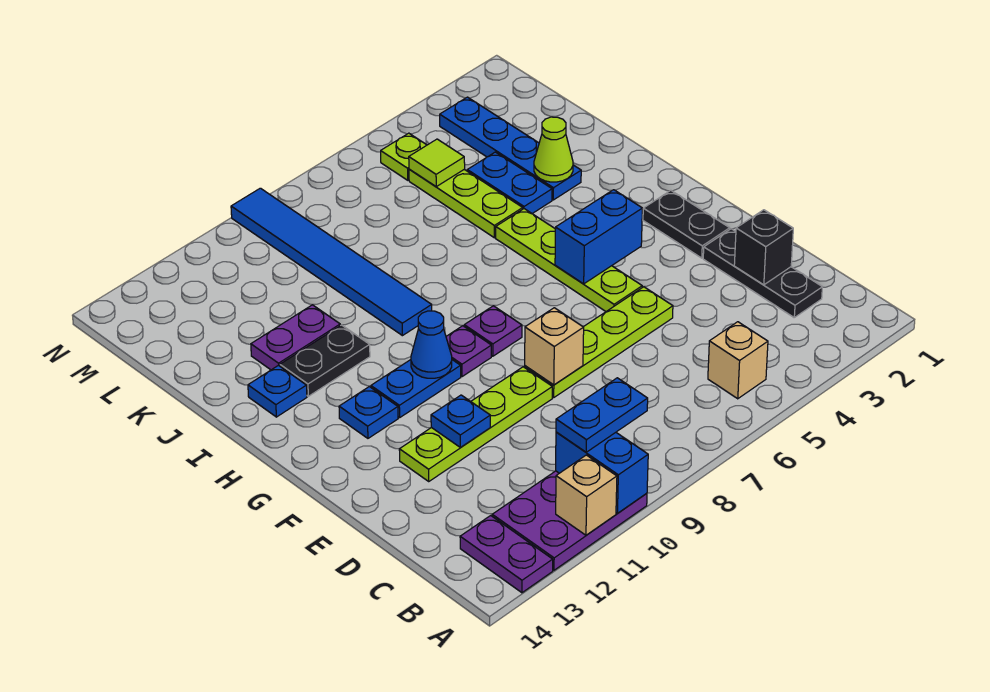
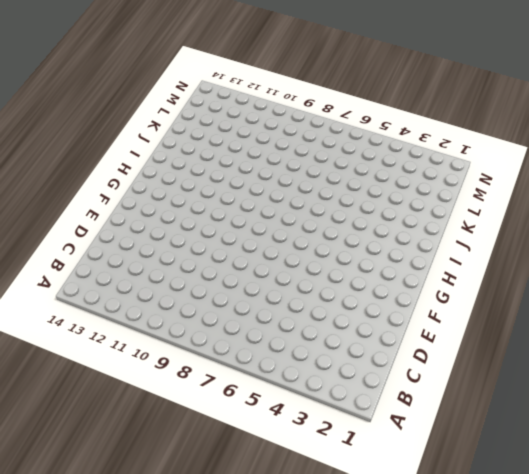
none -> purple 2x3 plate [492,471,647,570]
none -> purple 1x2 plate [460,516,553,593]
none -> tan 1x1 brick [708,322,768,399]
none -> black 1x3 plate [703,229,822,317]

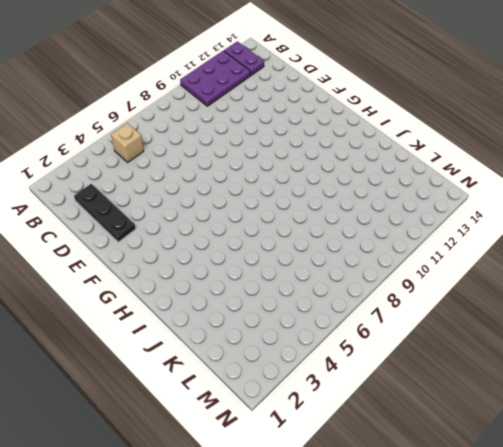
none -> lime 1x4 plate [525,287,673,398]
none -> lime 1x4 plate [399,367,552,481]
none -> black 1x2 plate [643,190,730,258]
none -> lime 1x4 plate [496,209,642,311]

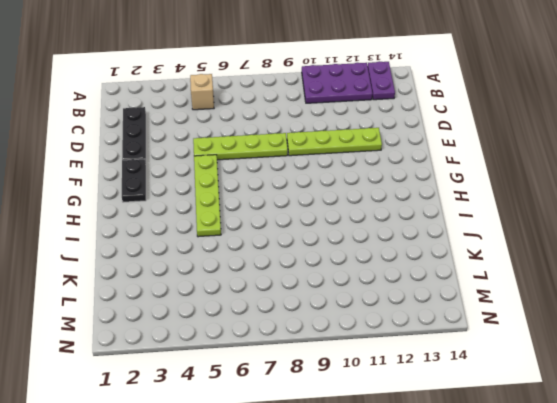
none -> purple 1x1 plate [464,306,522,356]
none -> purple 1x1 plate [446,326,491,377]
none -> blue 1x2 plate [371,360,461,418]
none -> blue 1x1 plate [339,387,398,438]

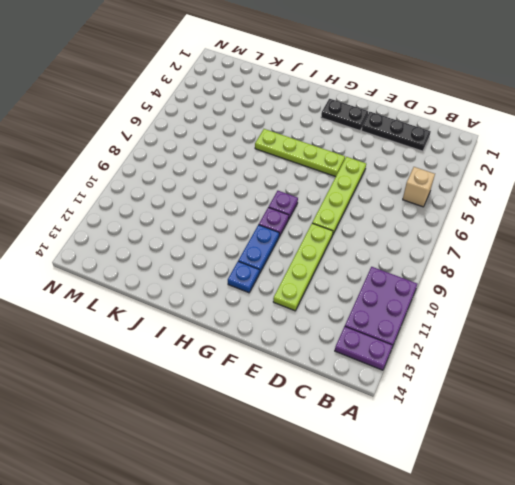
none -> blue 1x6 tile [231,188,432,336]
none -> black 1x2 plate [280,325,370,396]
none -> blue 1x1 plate [248,365,307,417]
none -> blue 1x4 plate [440,97,581,200]

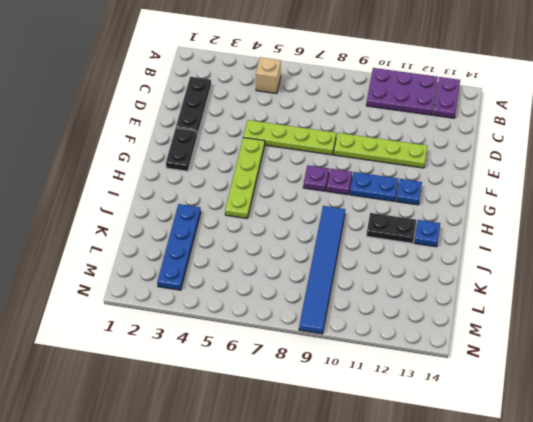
none -> blue 1x2 plate [467,152,552,214]
none -> lime 1x3 plate [409,169,523,238]
none -> purple 1x2 plate [251,305,340,370]
none -> lime 1x1 plate [381,133,427,180]

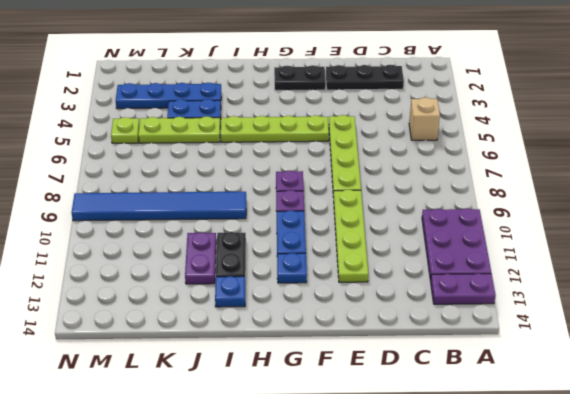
none -> blue 1x2 brick [556,432,648,513]
none -> tan 1x1 brick [556,455,617,535]
none -> black 1x1 brick [734,210,793,285]
none -> tan 1x1 brick [525,308,584,385]

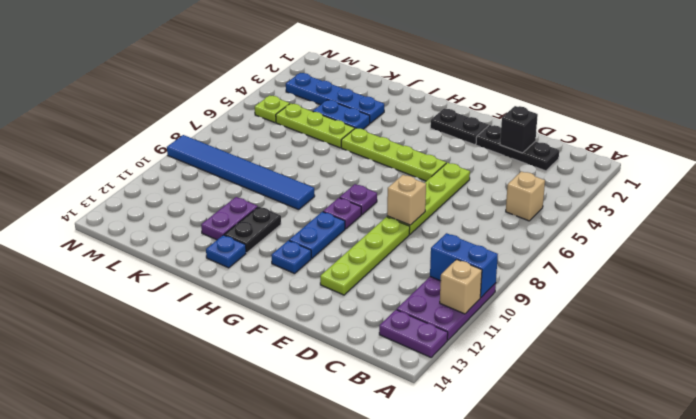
none -> blue 1x1 plate [431,395,490,448]
none -> blue 1x2 brick [555,190,642,284]
none -> blue 1x1 cone [411,311,452,378]
none -> lime 1x1 cone [534,117,573,182]

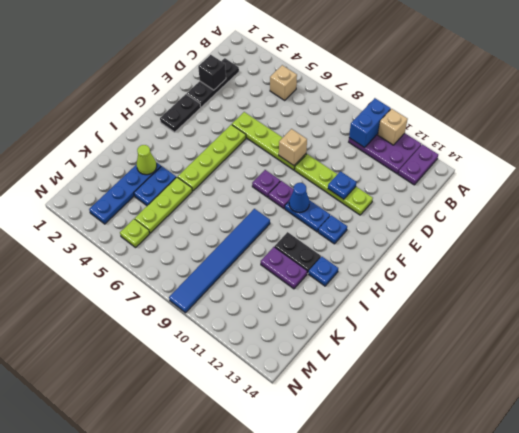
none -> blue 1x2 brick [555,190,642,284]
none -> lime 1x1 tile [409,139,465,187]
none -> blue 1x2 plate [556,378,648,452]

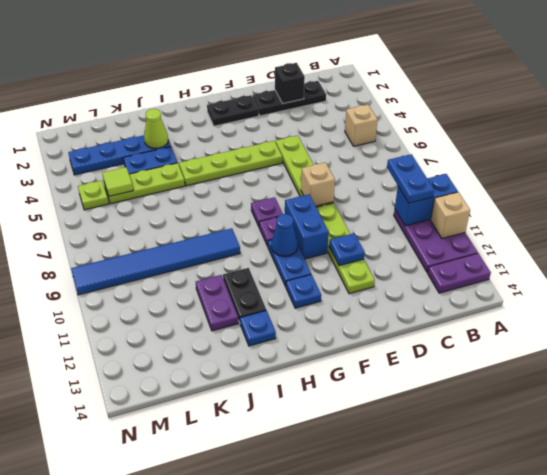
blue 1x2 brick [285,194,329,259] -> blue 1x2 brick moved to [555,190,642,284]

